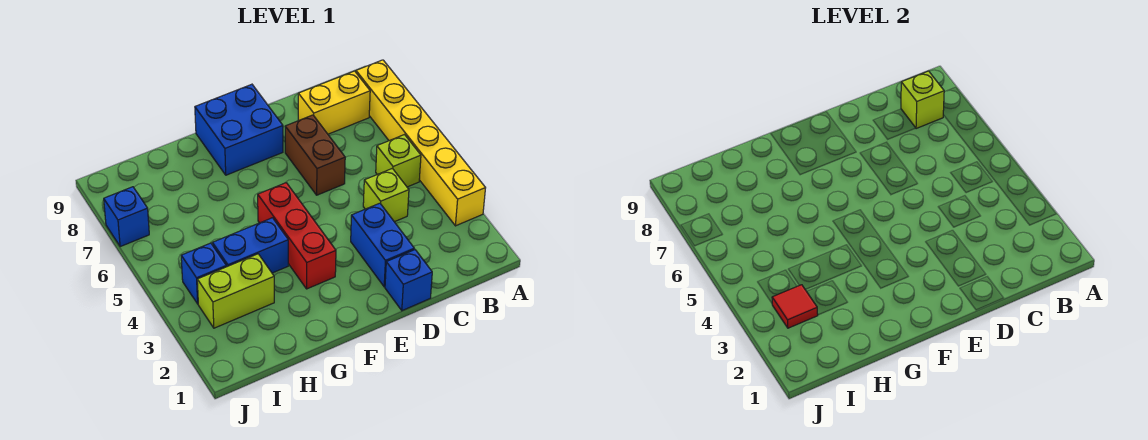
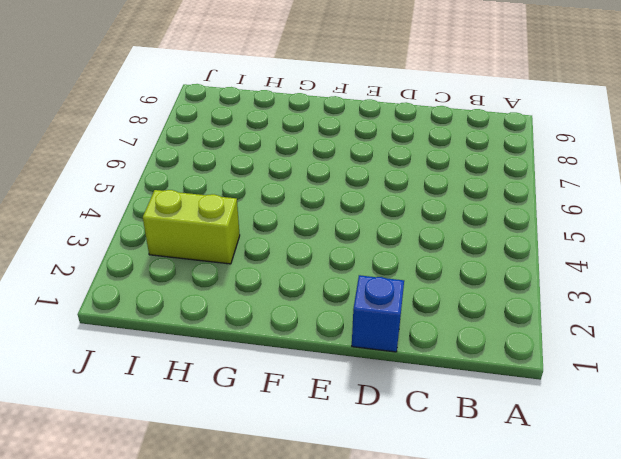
none -> yellow 1x6 brick [356,60,485,226]
none -> lime 1x1 brick [376,135,421,187]
none -> yellow 1x2 brick [298,71,370,134]

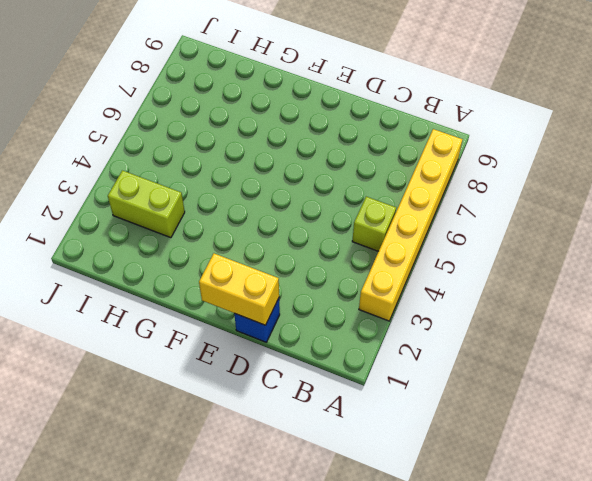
yellow 1x2 brick [199,253,279,325] -> yellow 1x2 brick moved to [298,71,370,134]
none -> lime 1x1 brick [363,168,409,222]
none -> blue 1x2 brick [351,203,414,287]
none -> brown 1x2 brick [285,115,345,195]

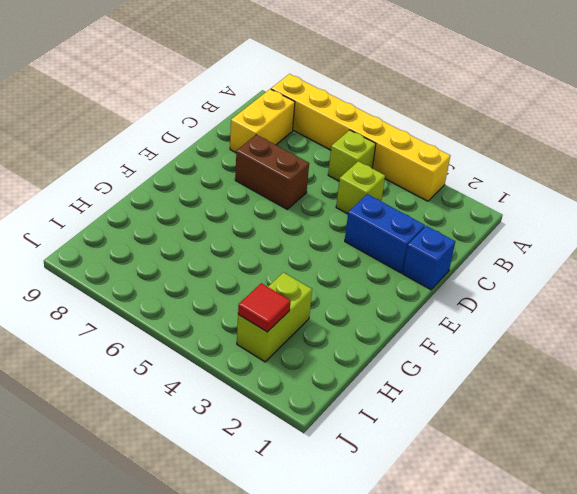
none -> blue 2x2 brick [195,84,283,175]
none -> red 1x3 brick [258,183,336,289]
none -> blue 1x2 brick [212,218,288,273]

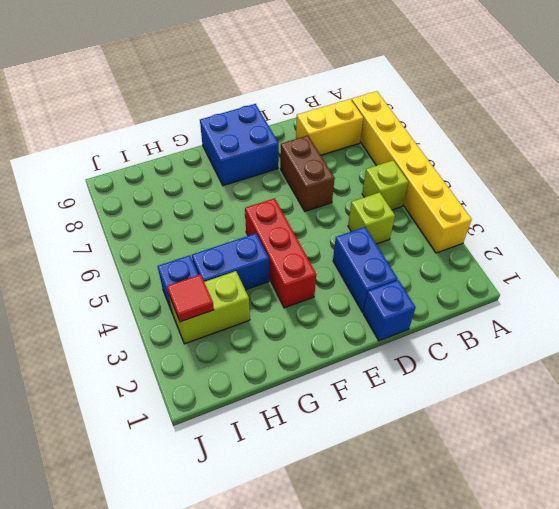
none -> blue 1x1 brick [104,187,149,247]
none -> lime 1x1 brick [901,71,944,129]

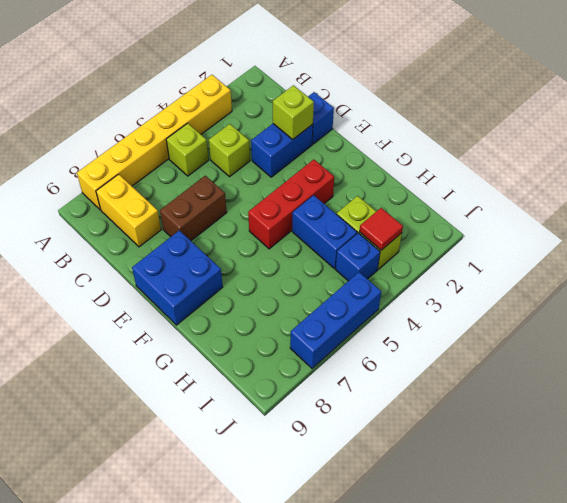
lime 1x1 brick [273,85,314,140] -> lime 1x1 brick moved to [901,71,944,129]
blue 1x3 brick [290,272,381,368] -> blue 1x1 brick [104,187,149,247]

